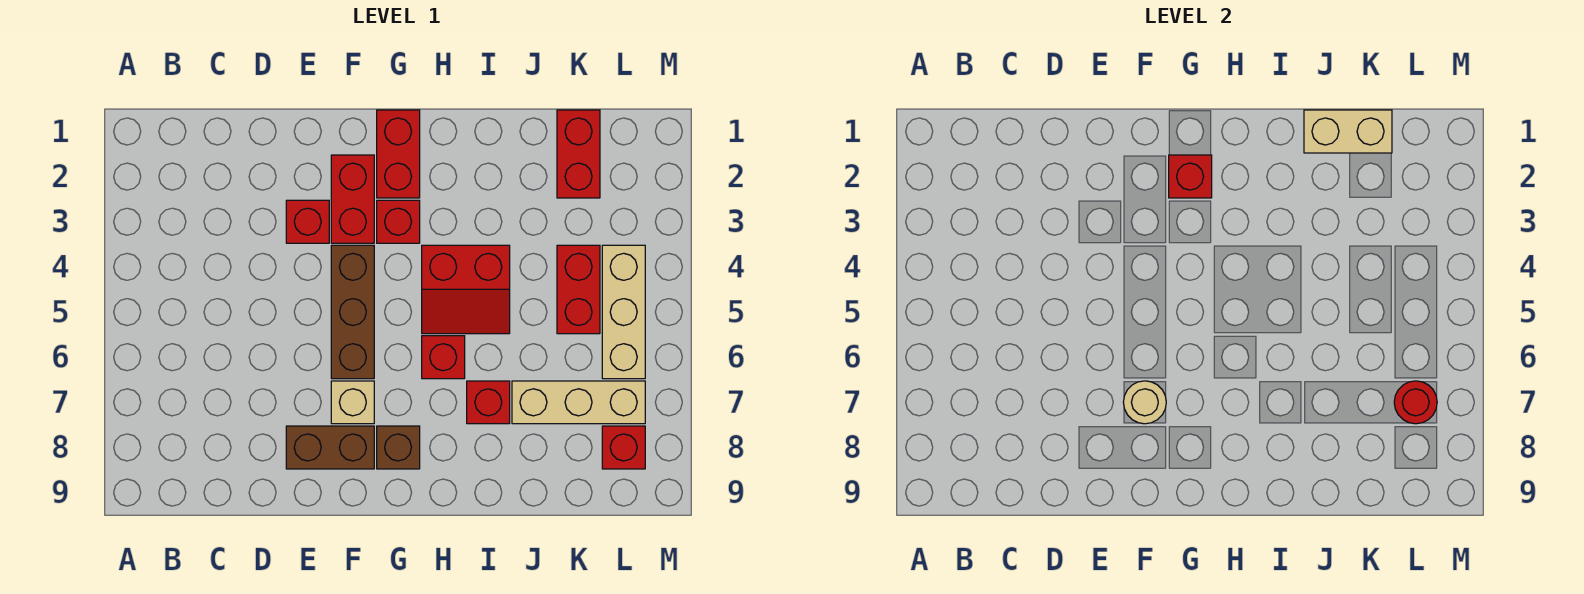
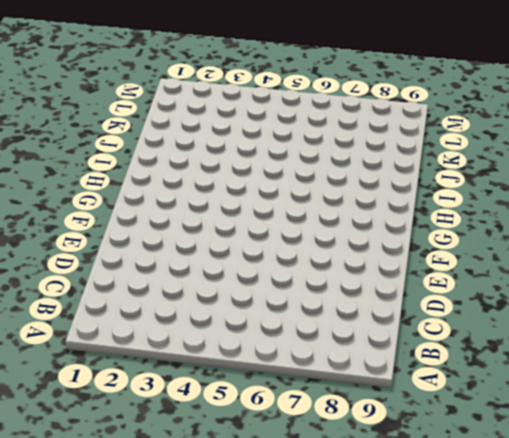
none -> red 1x1 brick [286,200,329,243]
none -> brown 1x2 brick [286,426,374,469]
none -> red 1x2 brick [331,155,374,243]

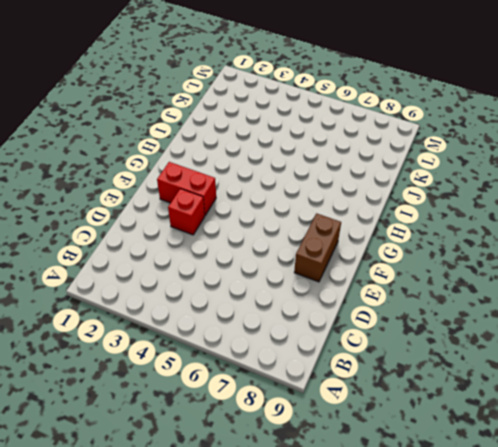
none -> brown 1x3 brick [331,245,374,379]
none -> tan 1x1 brick [331,381,374,424]
none -> red 1x2 brick [377,110,420,198]

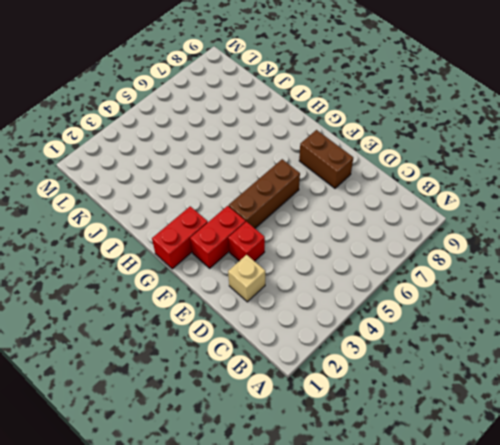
tan 1x1 brick [228,255,265,302] -> tan 1x1 brick moved to [331,381,374,424]
none -> red 1x1 brick [377,200,420,243]
none -> brown 1x1 brick [377,426,420,469]
none -> red 2x2 slope [422,245,510,334]

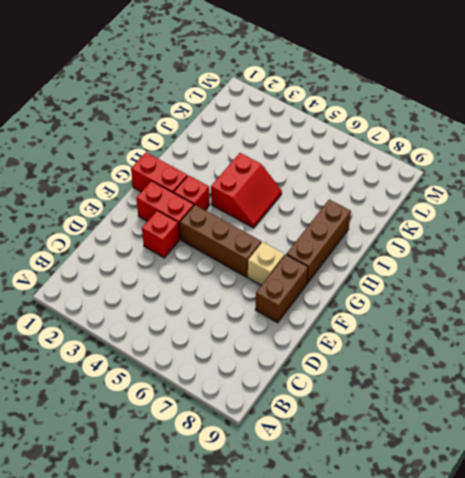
brown 1x3 brick [286,199,351,283] -> brown 1x1 brick [377,426,420,469]
none -> red 1x1 brick [422,336,465,379]
none -> red 1x1 brick [467,381,510,424]
none -> tan 1x3 brick [512,381,645,424]

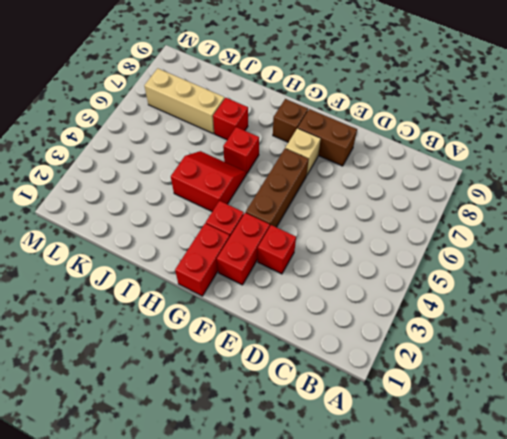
none -> red 1x2 brick [557,110,600,198]
none -> red 1x2 brick [557,245,600,334]
none -> tan 1x3 brick [602,245,645,379]

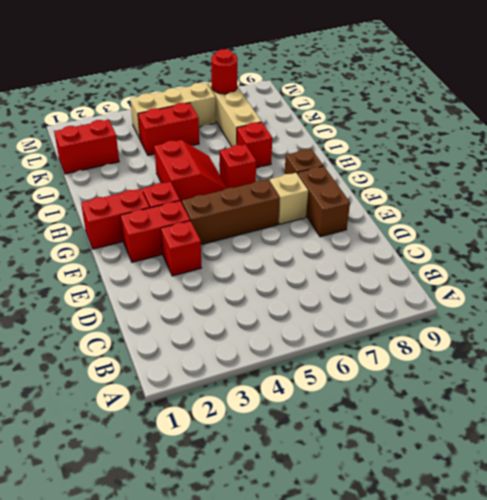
none -> red 1x1 brick [602,426,645,469]
none -> tan 1x1 round brick [1123,381,1166,424]
none -> red 1x1 brick [1169,155,1212,198]

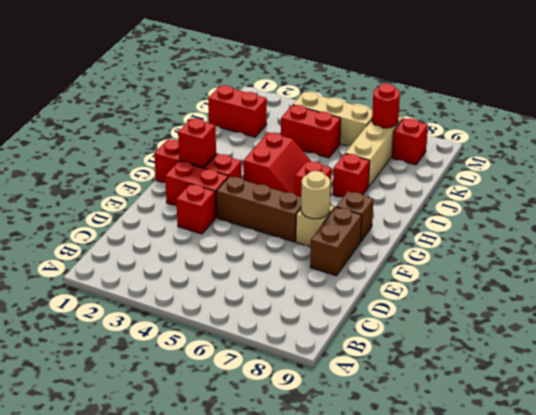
none -> tan 1x2 brick [1304,110,1392,153]

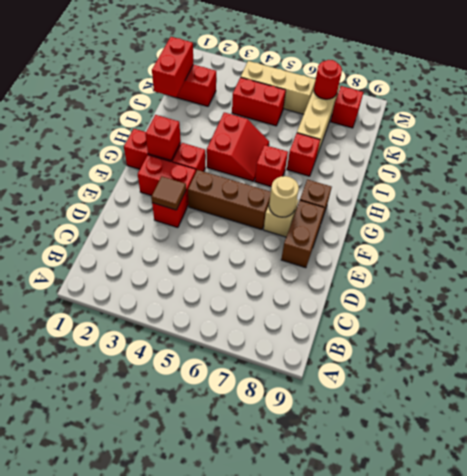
brown 1x1 tile [151,176,186,210] -> none
red 1x2 brick [152,37,193,97] -> tan 1x2 brick [1304,110,1392,153]

